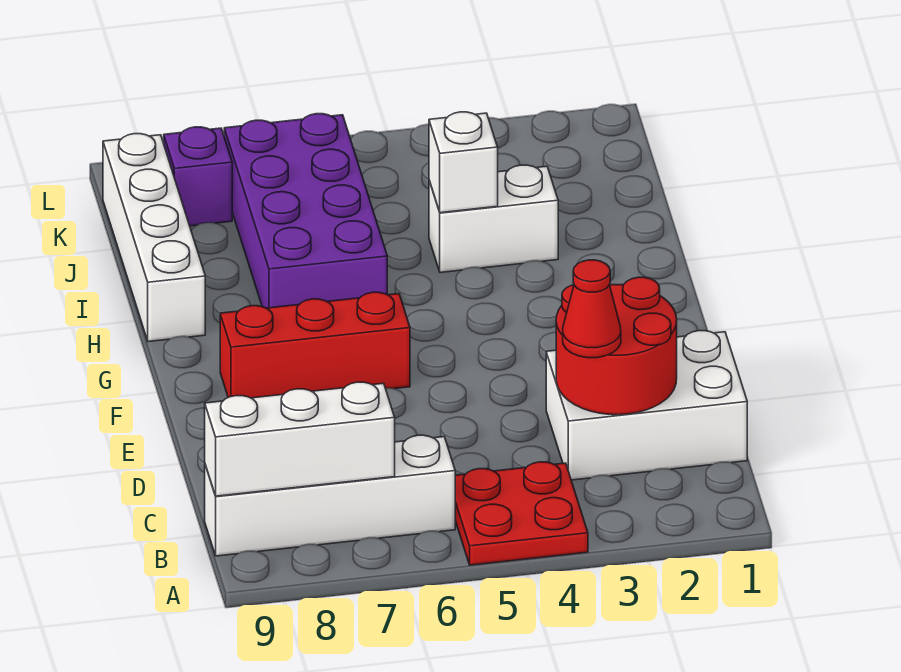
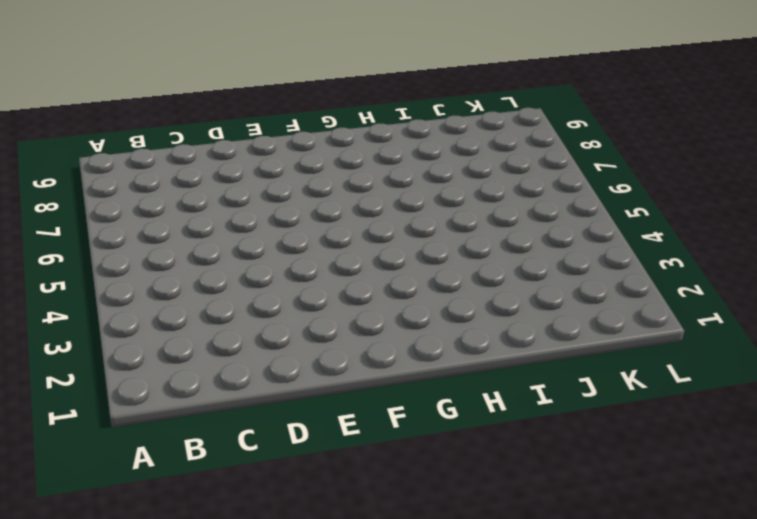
none -> red 2x2 plate [455,462,588,565]
none -> white 1x4 brick [205,435,455,556]
none -> white 2x3 brick [546,331,747,480]

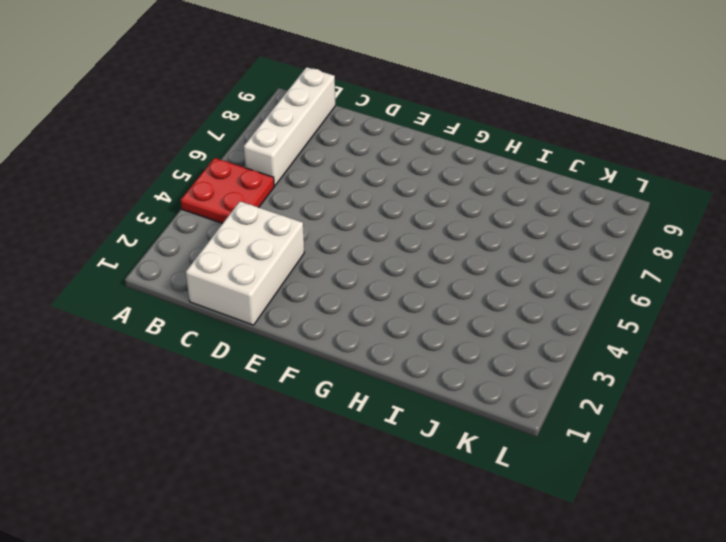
none -> red 1x3 brick [220,292,410,398]
none -> purple 2x4 brick [224,114,387,308]
none -> white 1x4 brick [103,134,205,342]

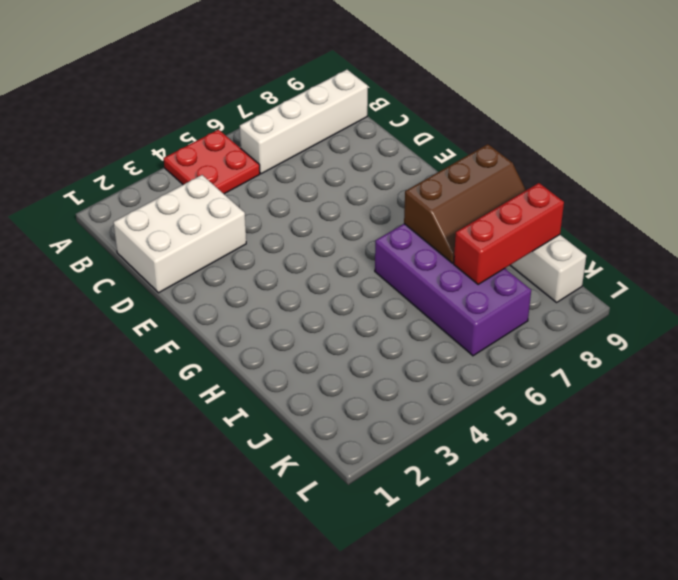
brown 2x3 slope [404,144,526,263] -> none
red 1x3 brick [454,183,564,285] -> red 1x3 brick moved to [220,292,410,398]
none -> white 1x2 brick [429,165,558,273]
none -> purple 1x1 brick [164,127,232,226]
none -> white 1x3 brick [205,382,395,496]

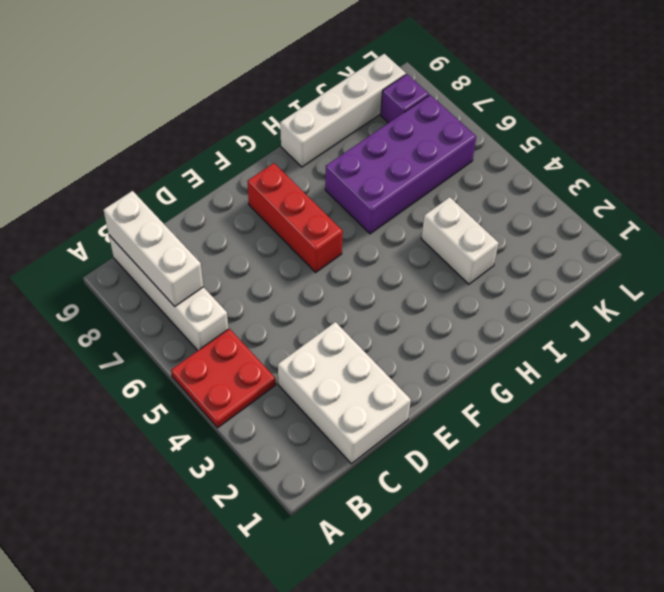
none -> red 2x2 round brick [556,277,677,415]
none -> white 1x1 brick [429,112,498,213]
none -> red 1x1 cone [563,260,621,358]

